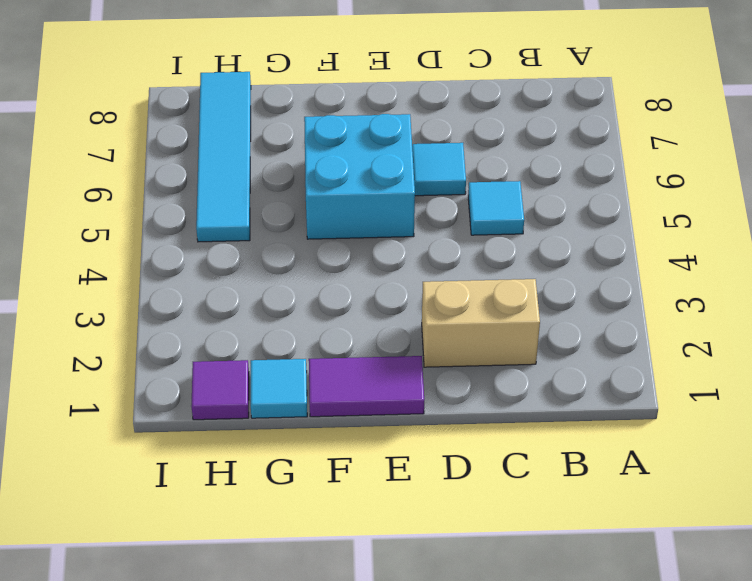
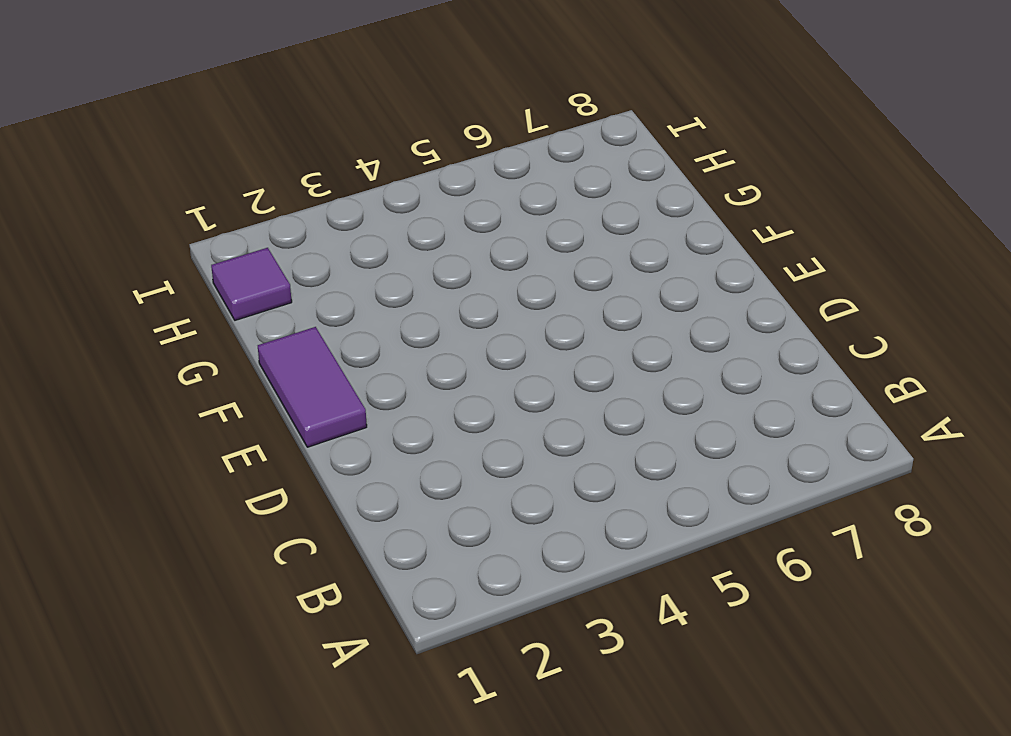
none -> tan 1x2 brick [422,279,540,367]
none -> cyan 1x1 tile [468,181,524,235]

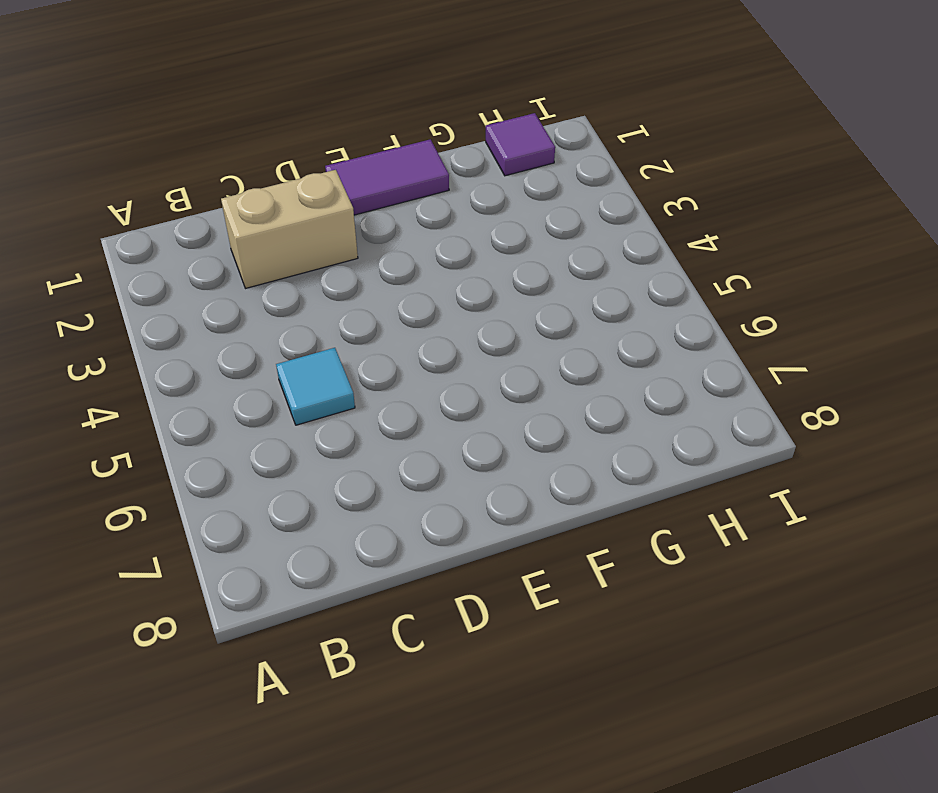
none -> cyan 1x1 tile [412,143,466,196]
none -> cyan 2x2 brick [304,114,415,239]

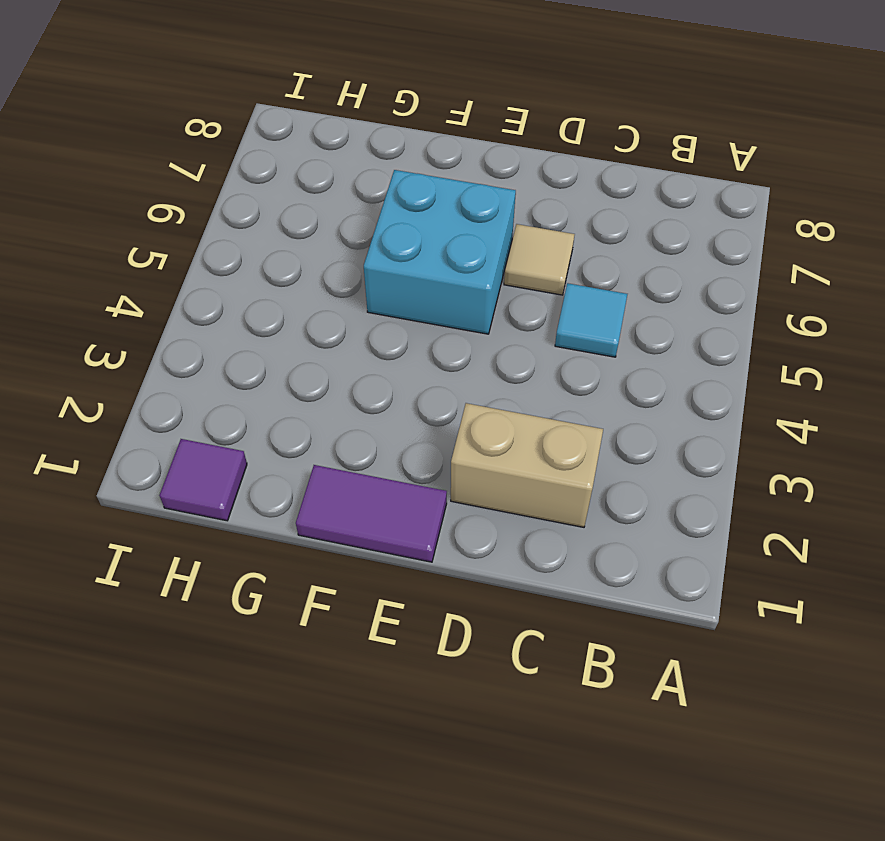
tan 1x1 tile [504,224,575,295] -> cyan 1x1 tile [412,143,466,196]
none -> cyan 1x1 tile [251,359,307,418]
none -> cyan 1x4 tile [196,72,251,242]

